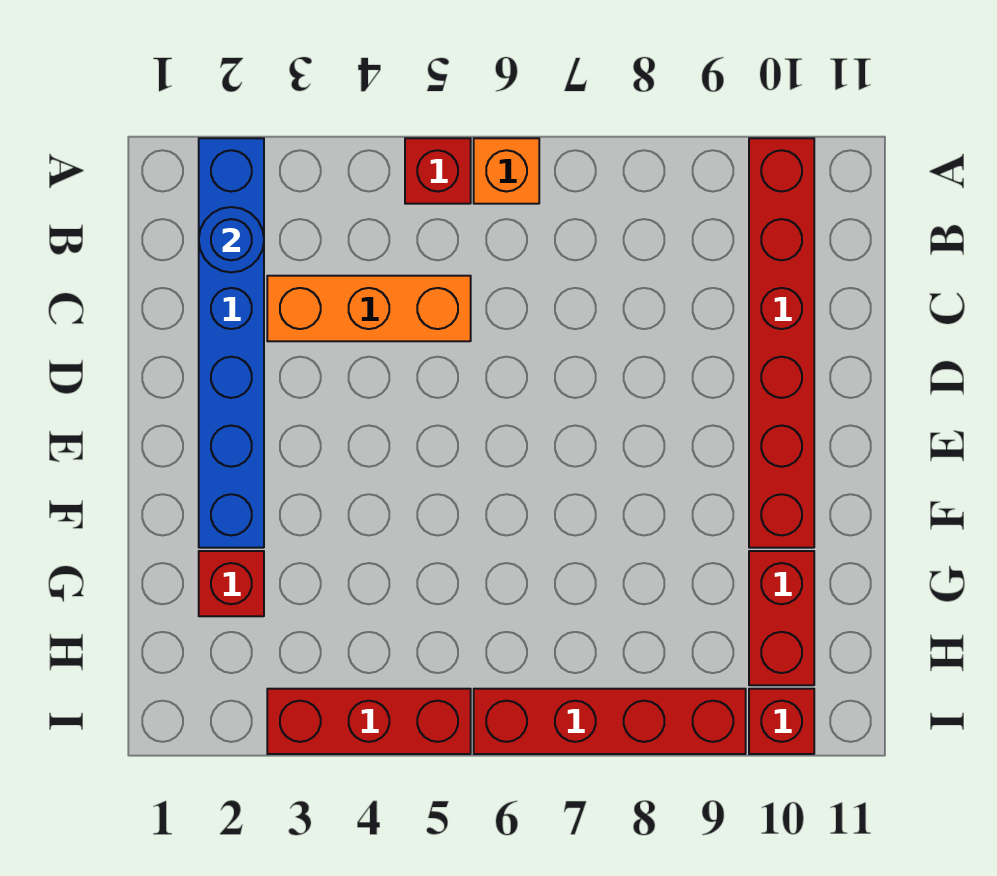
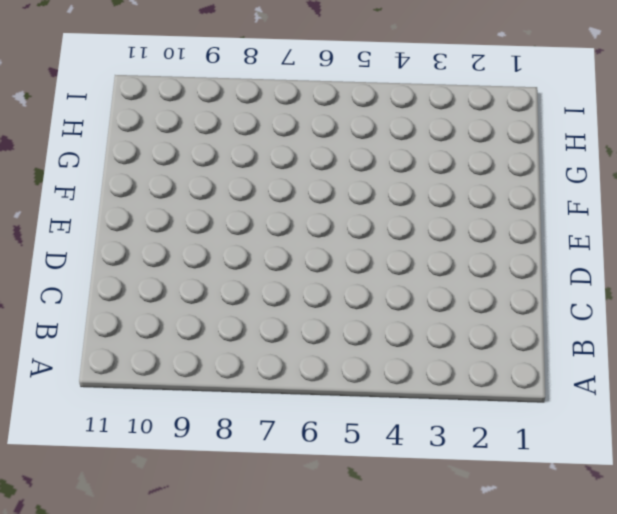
none -> blue 1x6 brick [199,138,264,548]
none -> red 1x1 brick [405,138,471,204]

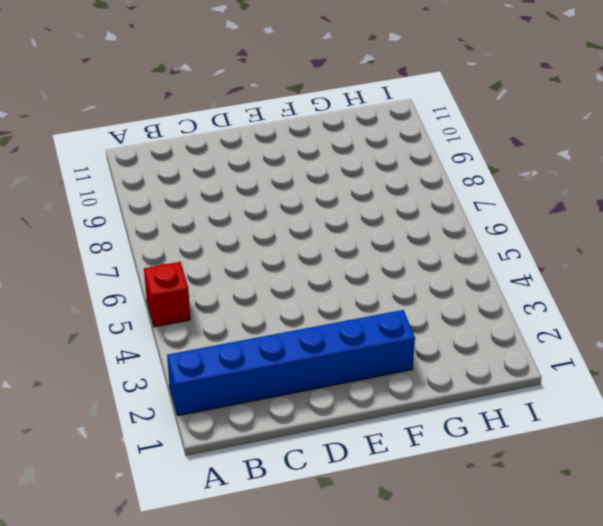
none -> orange 1x1 brick [474,138,539,204]
none -> red 1x6 brick [749,138,814,548]

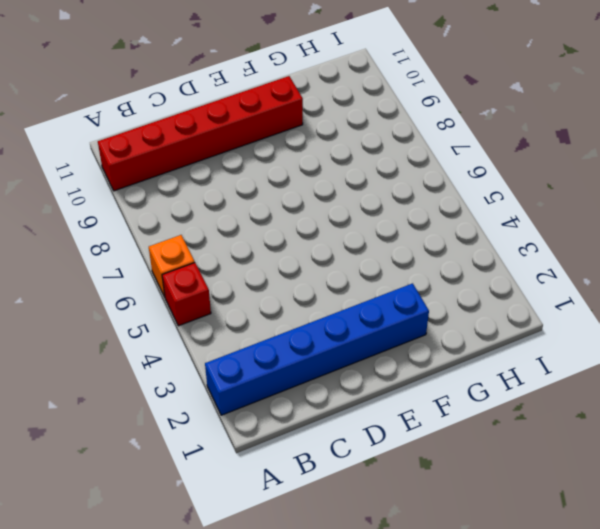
none -> orange 1x3 brick [267,276,471,341]
none -> red 1x1 brick [199,551,264,616]

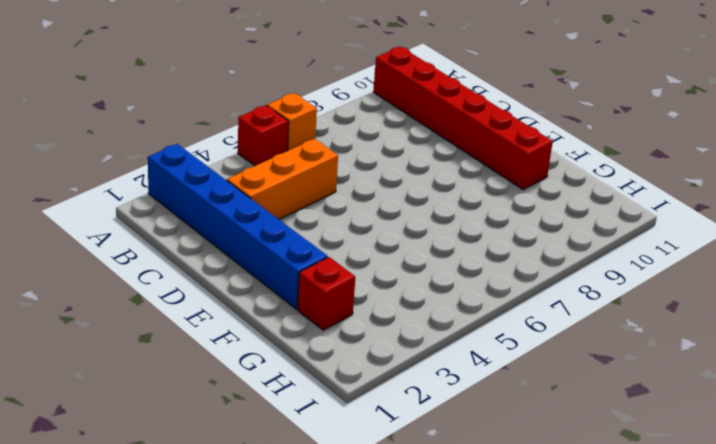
none -> red 1x2 brick [749,551,814,685]
none -> red 1x3 brick [267,689,471,754]

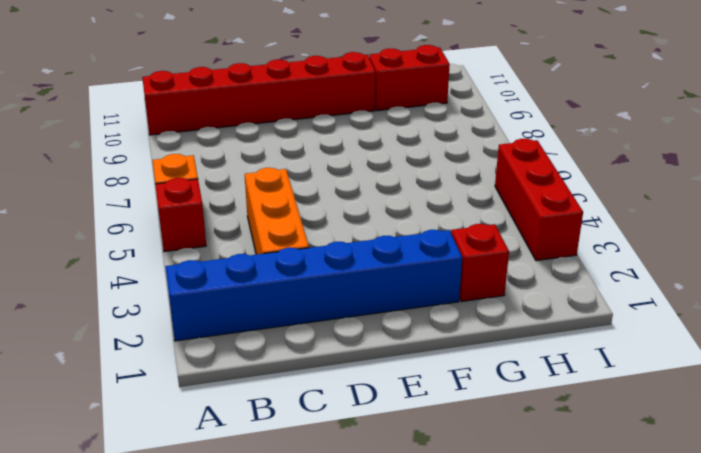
none -> red 1x4 brick [474,689,746,754]
none -> red 1x1 brick [749,689,814,754]

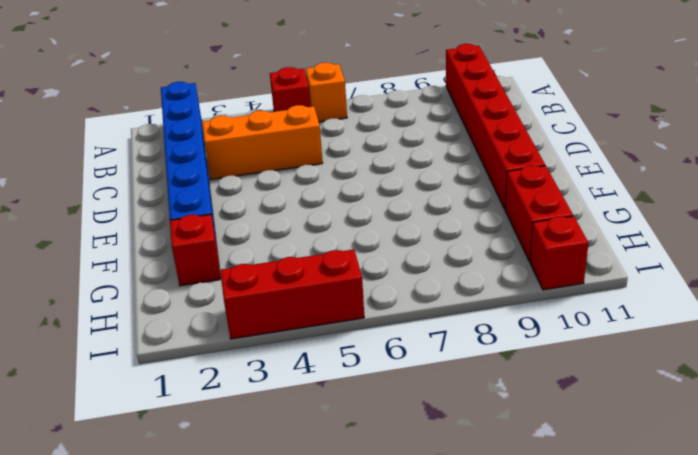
none -> red 1x4 brick [474,689,746,754]
none -> blue 1x1 round brick [199,207,264,272]

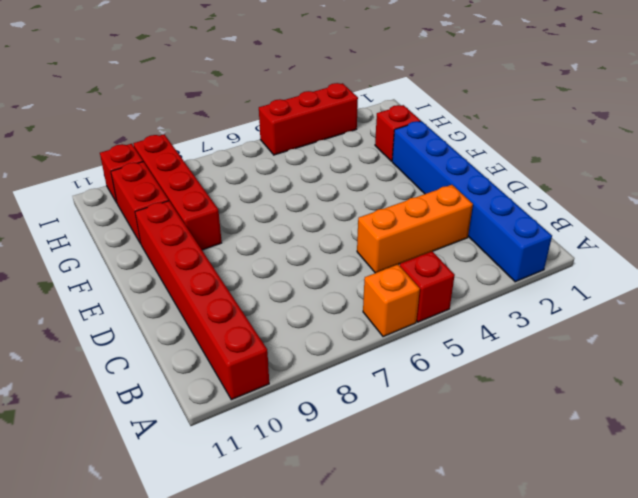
red 1x4 brick [133,134,222,250] -> red 1x4 brick turned to [474,689,746,754]
none -> blue 1x1 round brick [199,207,264,272]

